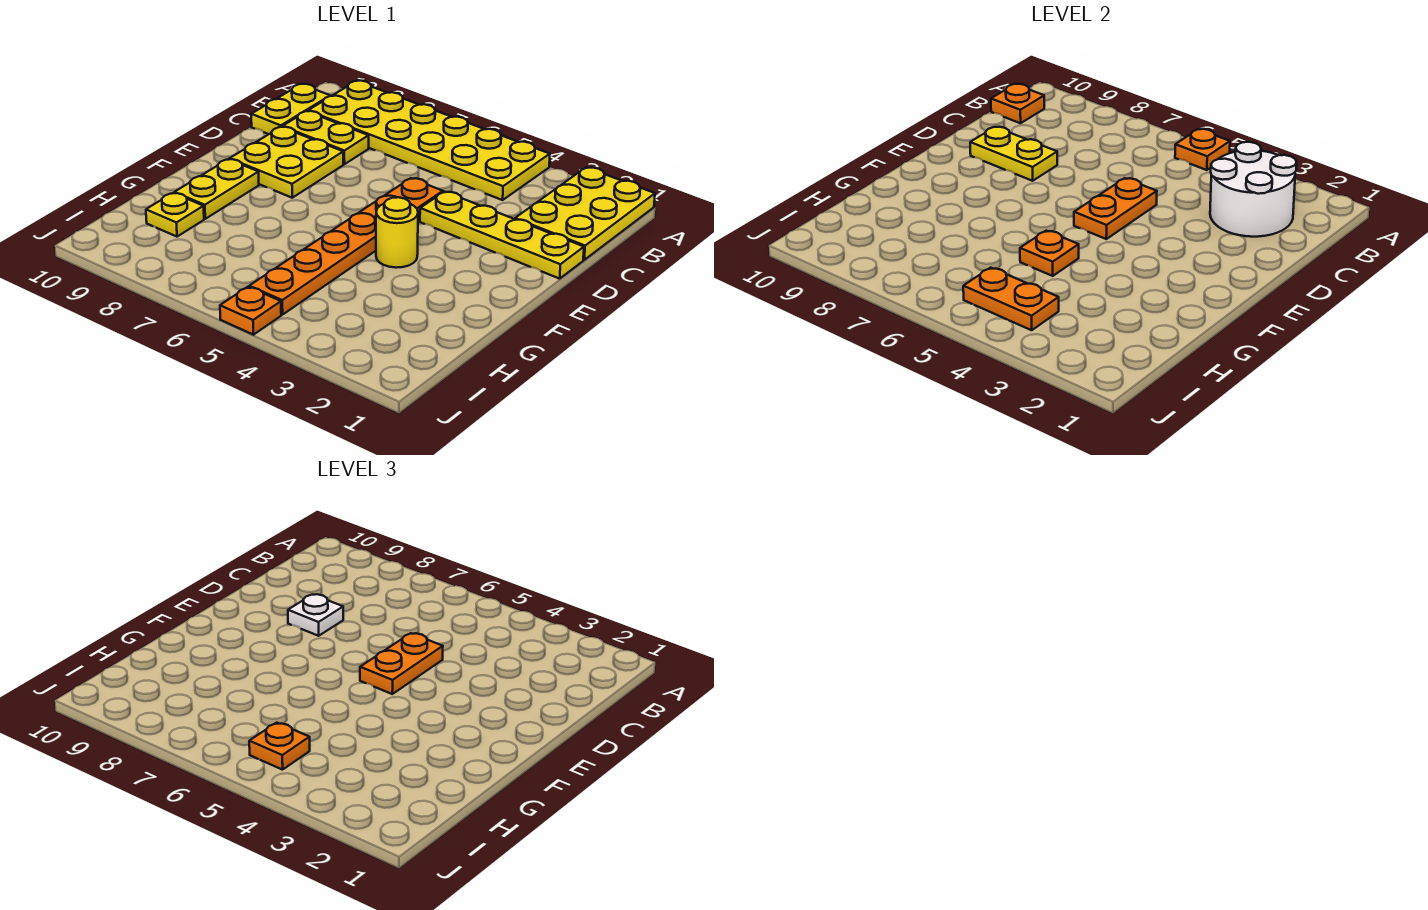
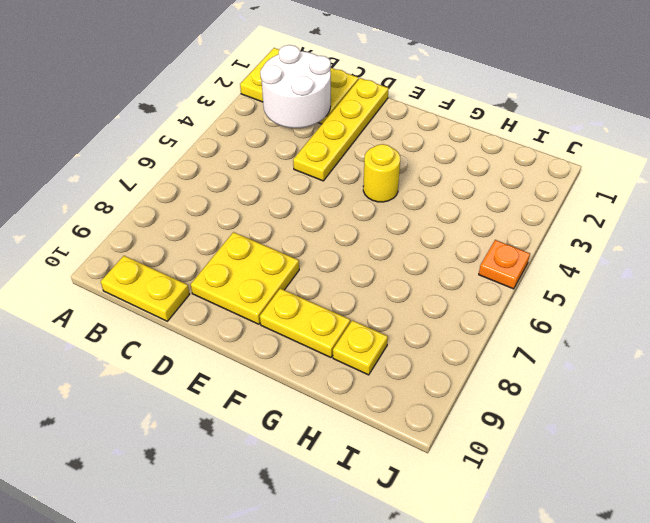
none -> yellow 2x6 plate [308,81,550,200]
none -> yellow 1x2 plate [282,111,369,164]
none -> orange 1x6 plate [249,178,443,315]

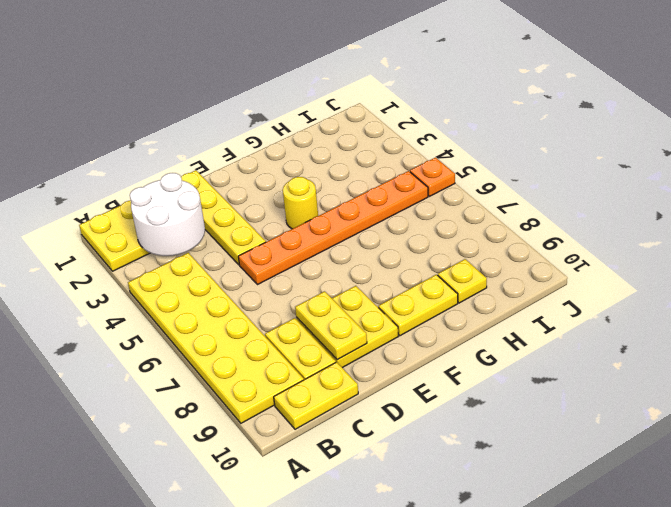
none -> orange 1x1 plate [1175,129,1230,170]
none -> orange 1x1 plate [991,84,1044,123]
none -> orange 1x2 plate [1074,178,1157,239]

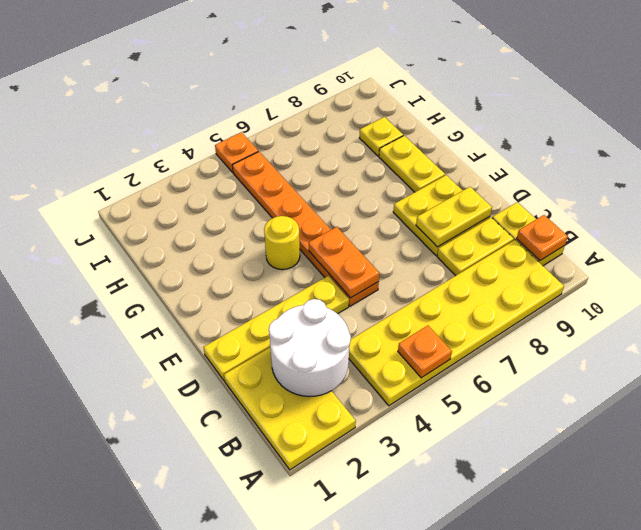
none -> orange 1x1 plate [1020,231,1079,276]
none -> orange 1x2 plate [963,268,1059,330]
none -> orange 1x2 plate [360,633,443,694]

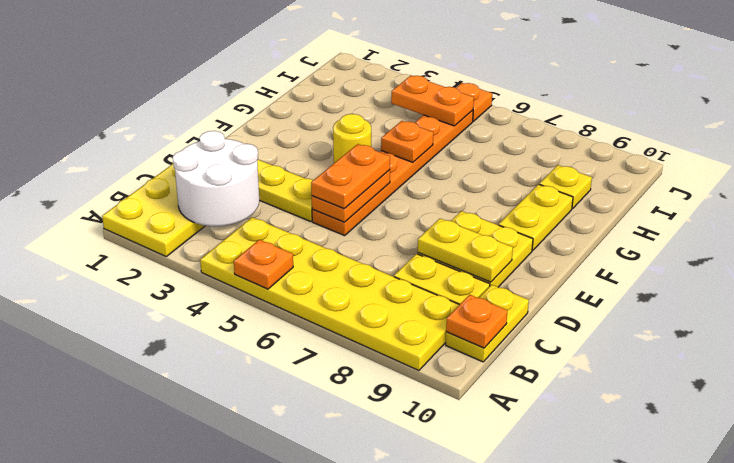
none -> white 1x1 plate [288,594,343,636]
none -> orange 1x1 plate [249,723,310,770]

